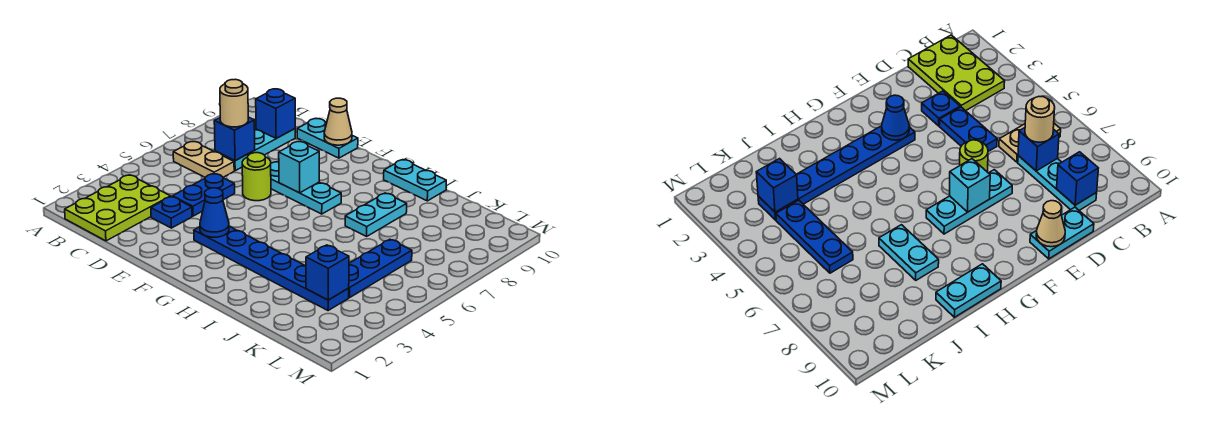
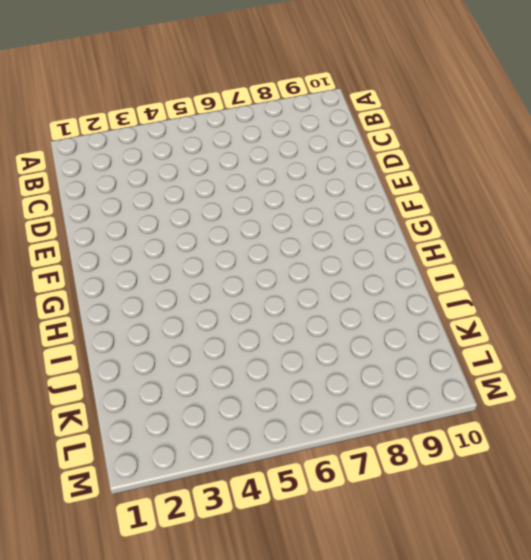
none -> lime 2x3 plate [65,175,171,241]
none -> tan 1x2 plate [173,142,234,177]
none -> cyan 1x3 plate [215,129,295,171]

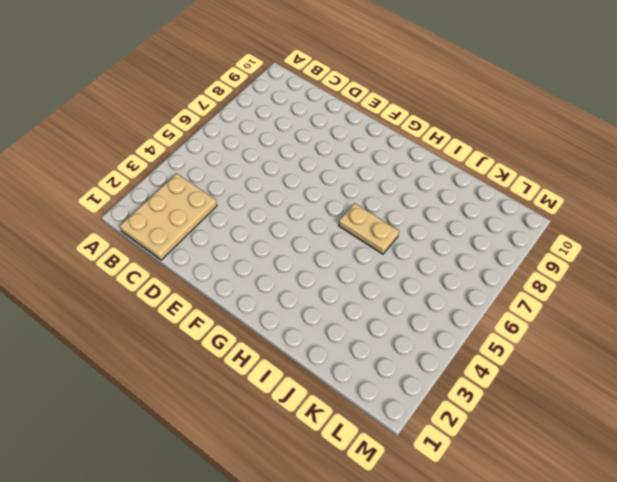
tan 2x3 plate [120,173,217,260] -> lime 2x3 plate [65,175,171,241]
tan 1x2 plate [339,203,399,254] -> tan 1x2 plate moved to [173,142,234,177]
none -> cyan 1x3 plate [215,129,295,171]
none -> blue 1x1 plate [151,197,192,228]
none -> blue 1x2 plate [173,174,235,216]

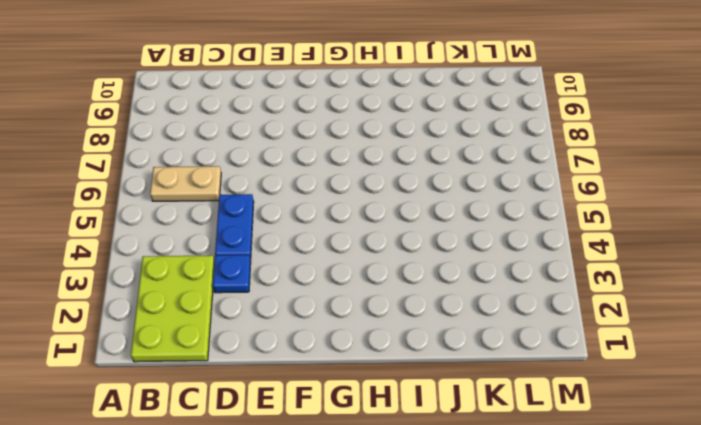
none -> cyan 1x3 plate [215,129,295,171]
none -> cyan 1x2 plate [297,119,358,158]
none -> lime 1x1 round brick [242,153,271,201]

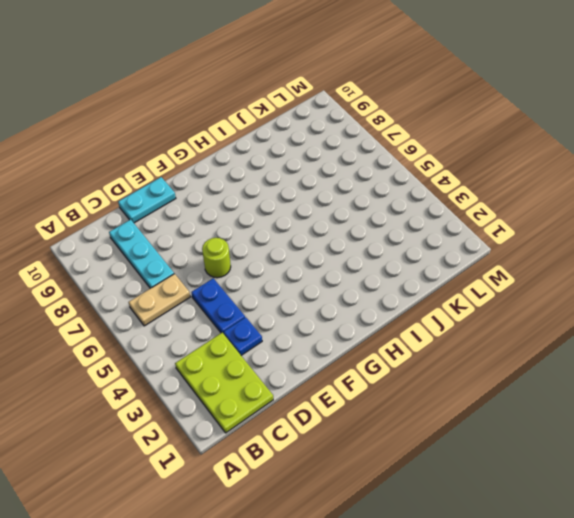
none -> cyan 1x3 plate [271,162,341,214]
none -> blue 1x6 plate [194,226,349,311]
none -> cyan 1x2 plate [384,160,446,201]

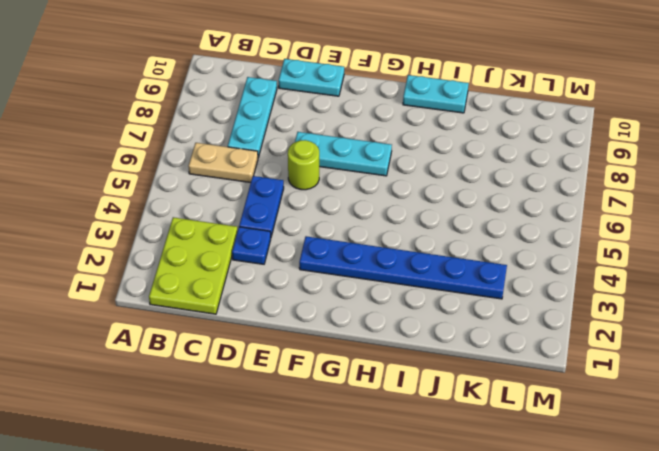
none -> cyan 1x2 plate [345,193,407,236]
none -> blue 1x3 plate [349,239,412,297]
none -> blue 1x1 brick [214,117,255,161]

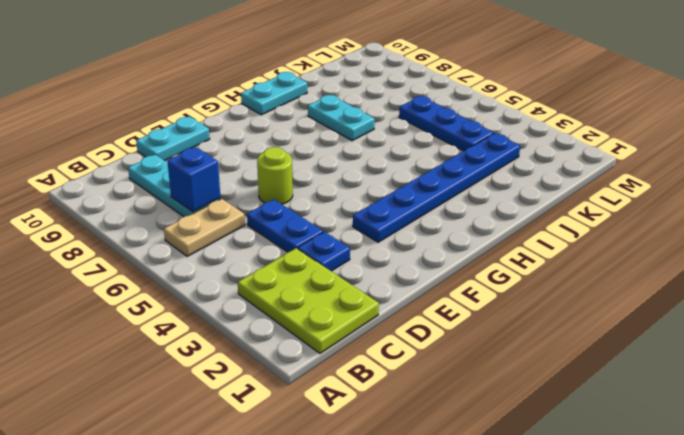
none -> cyan 1x3 plate [271,162,341,214]
none -> blue 1x1 brick [256,89,295,139]
none -> tan 1x1 cone [324,98,352,145]

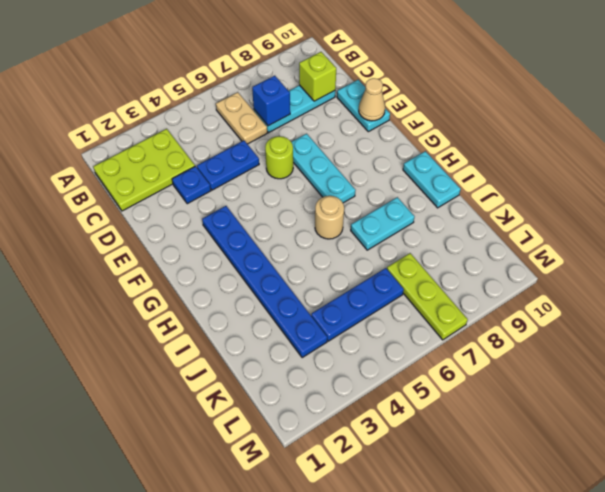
lime 1x1 brick [299,52,336,101] -> blue 1x1 brick [256,89,295,139]
tan 1x1 round brick [315,196,344,239] -> tan 1x1 round brick moved to [220,79,248,127]
lime 1x3 plate [387,253,468,340] -> none
none -> blue 1x1 cone [200,188,229,237]
none -> cyan 1x1 brick [279,142,319,193]
none -> blue 1x1 brick [306,245,349,300]

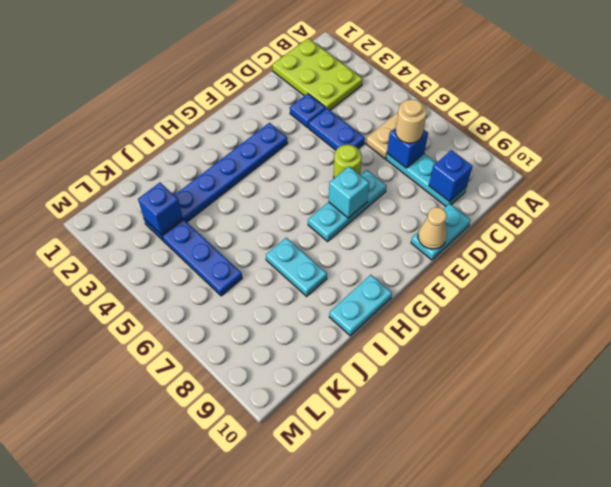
none -> blue 1x1 cone [200,188,229,237]

